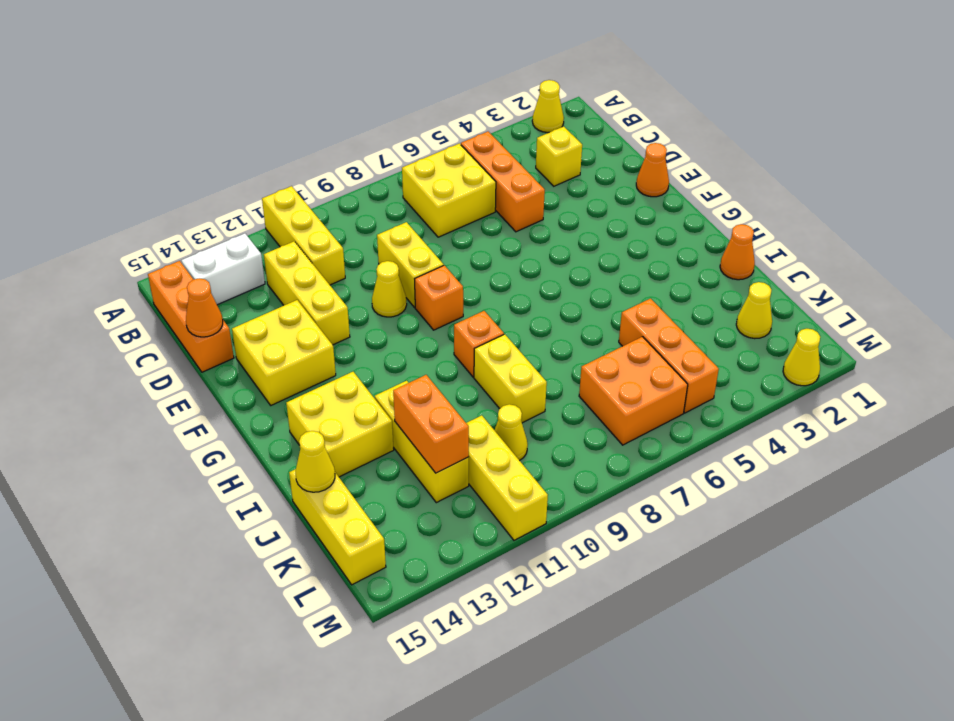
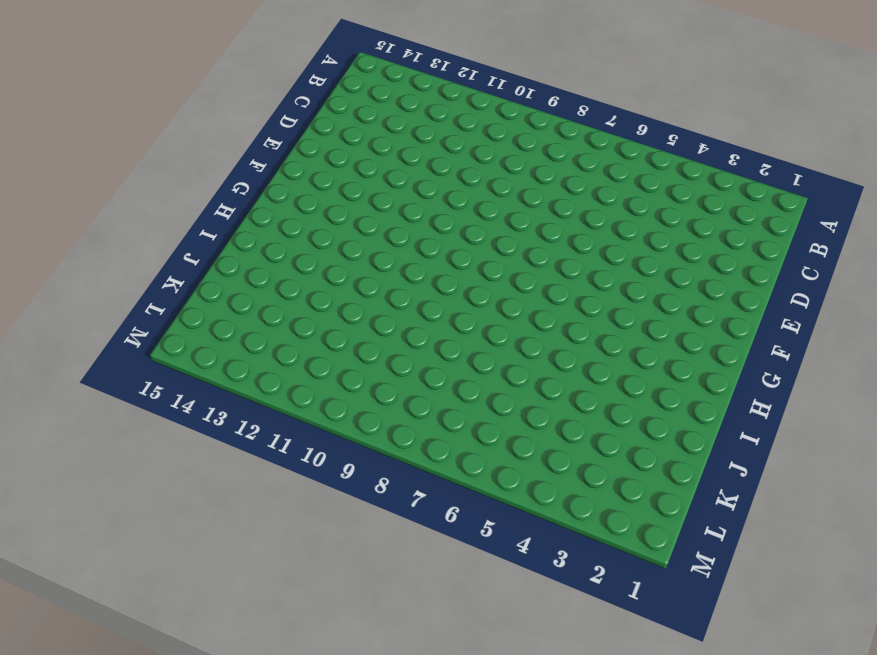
none -> yellow 1x1 cone [532,80,564,133]
none -> yellow 1x3 brick [262,186,345,285]
none -> orange 1x3 brick [461,132,545,232]

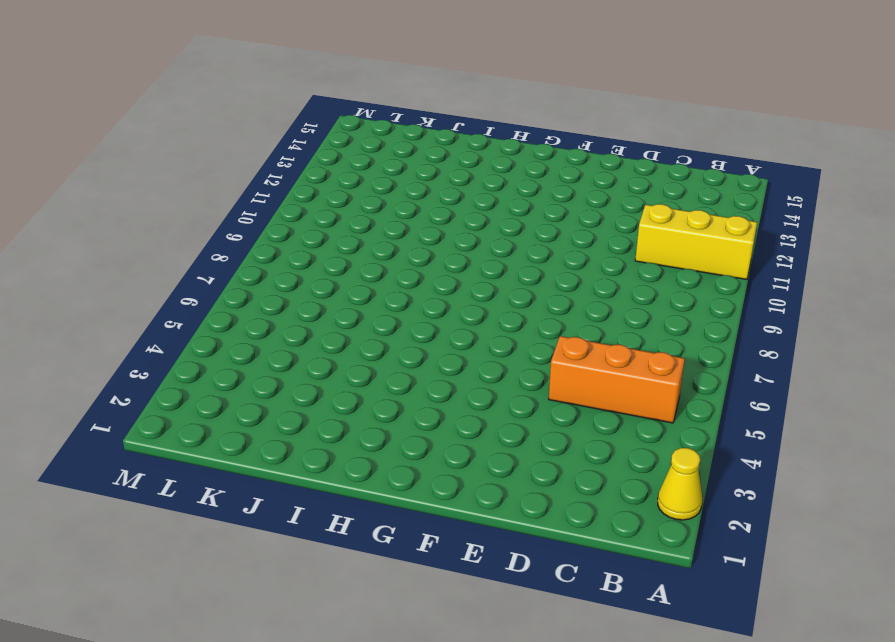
none -> yellow 2x2 brick [402,143,496,237]
none -> white 1x2 brick [181,233,265,305]
none -> orange 1x3 brick [148,261,234,372]

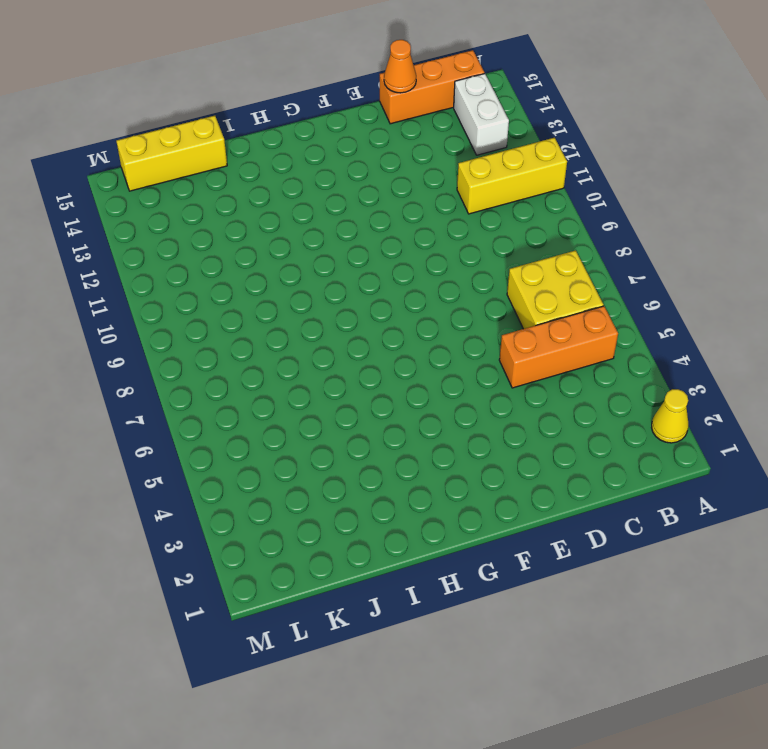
none -> yellow 1x1 brick [536,126,582,186]
none -> yellow 1x3 brick [264,241,350,345]
none -> yellow 1x2 brick [377,222,444,307]

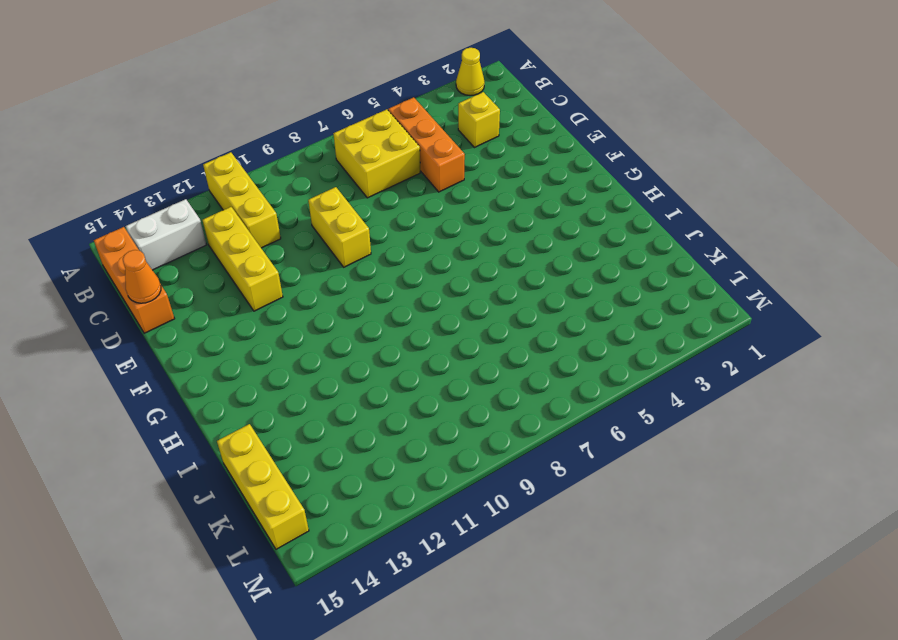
none -> orange 1x1 cone [636,143,669,197]
none -> yellow 1x1 cone [372,261,407,317]
none -> yellow 2x2 brick [232,300,336,405]

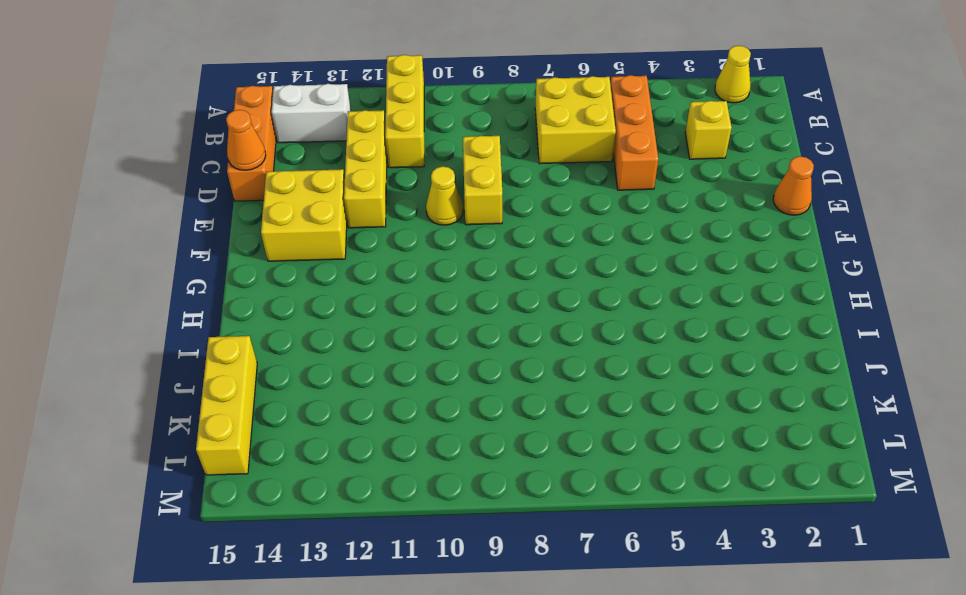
none -> orange 1x1 brick [415,265,463,330]
none -> orange 1x1 brick [454,311,504,377]
none -> yellow 2x2 brick [286,372,394,477]

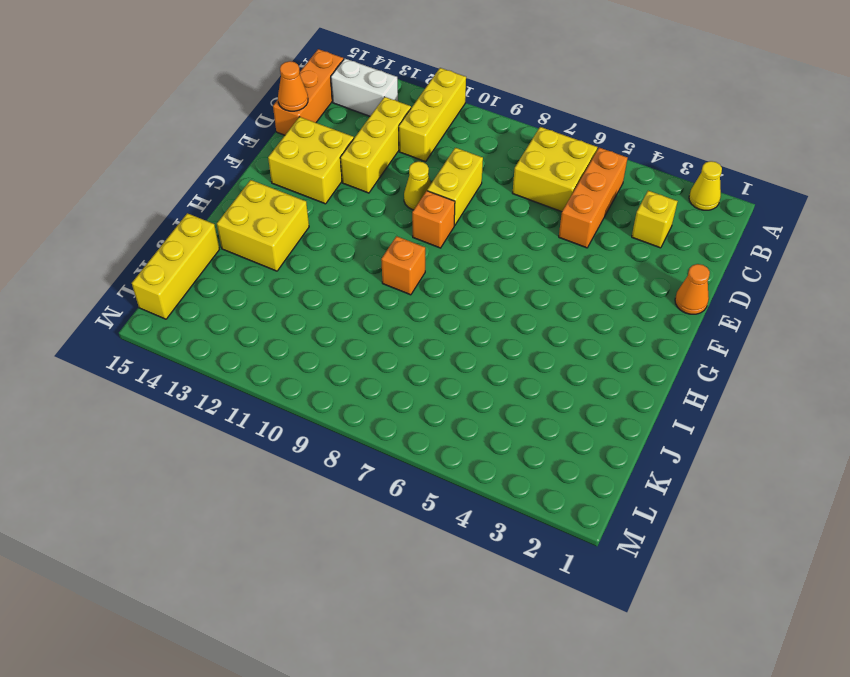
none -> orange 1x1 cone [720,224,755,280]
none -> yellow 1x2 brick [474,334,547,423]
none -> yellow 1x3 brick [375,381,469,503]

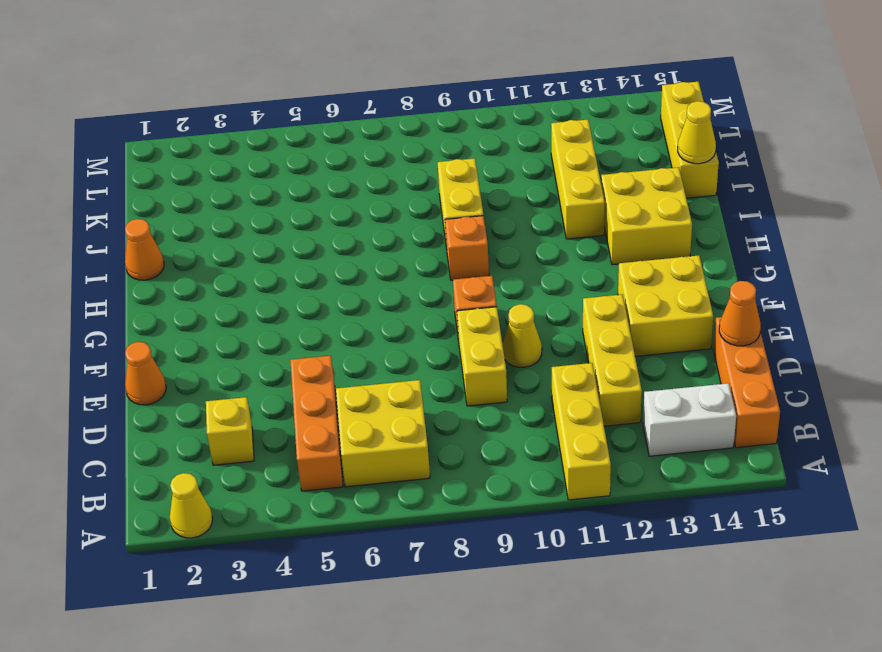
none -> orange 1x3 brick [619,299,719,413]
none -> yellow 1x1 cone [736,282,772,339]
none -> orange 2x2 brick [579,337,688,445]

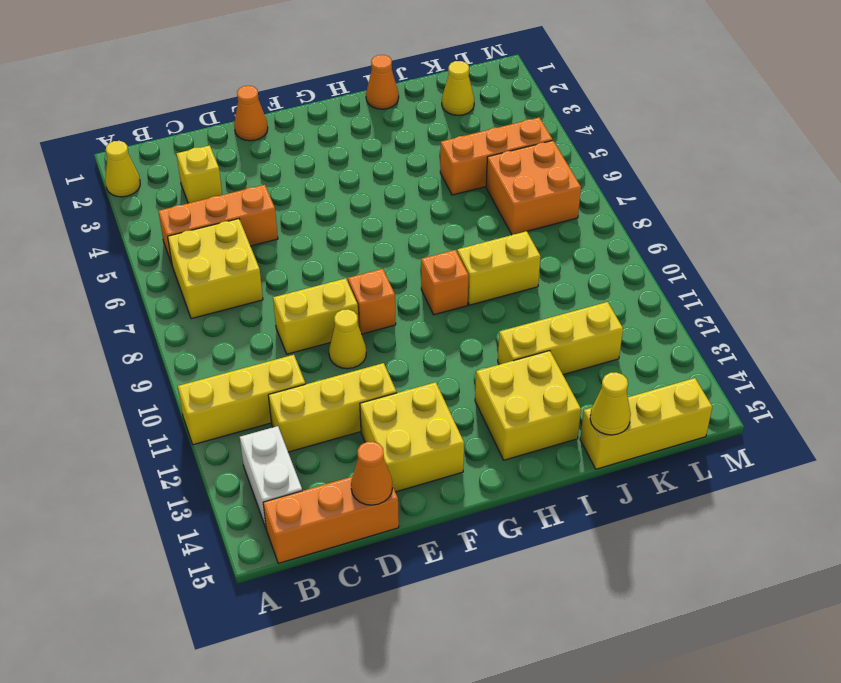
none -> yellow 1x1 cone [495,404,528,460]
none -> yellow 1x3 brick [466,415,548,540]
none -> yellow 1x1 cone [783,329,820,386]

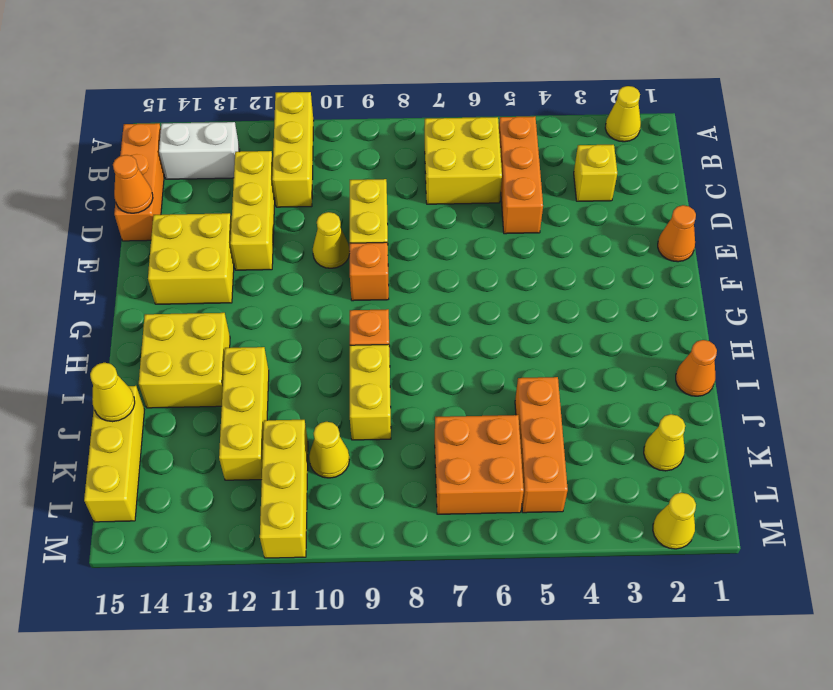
none -> orange 1x2 brick [393,375,469,473]

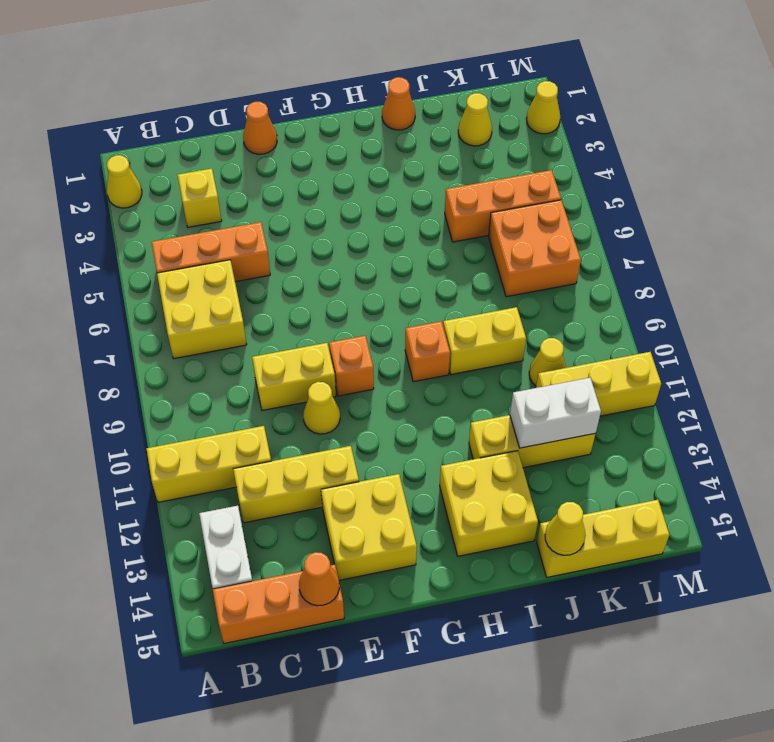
white 1x2 brick [510,378,601,448] -> orange 1x2 brick [393,375,469,473]

